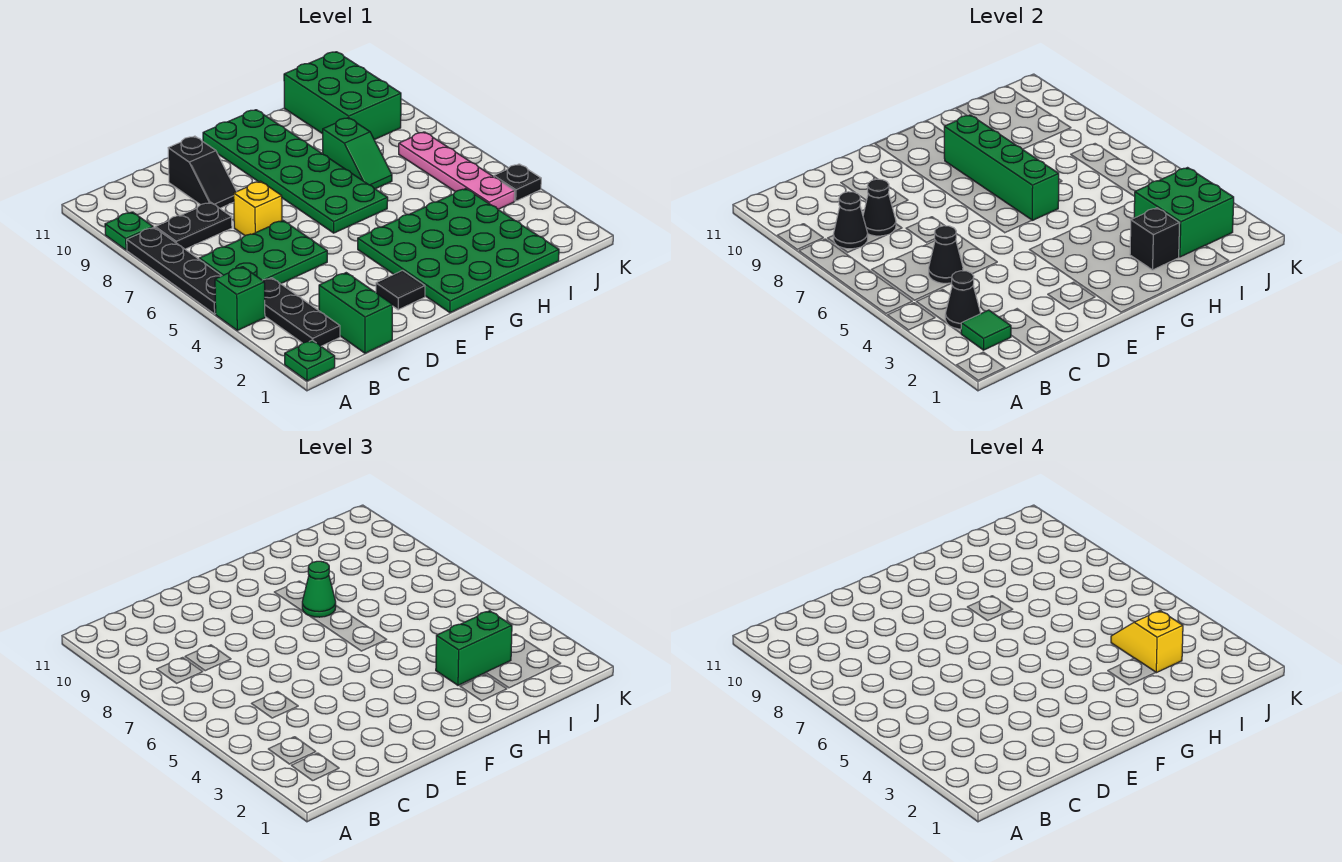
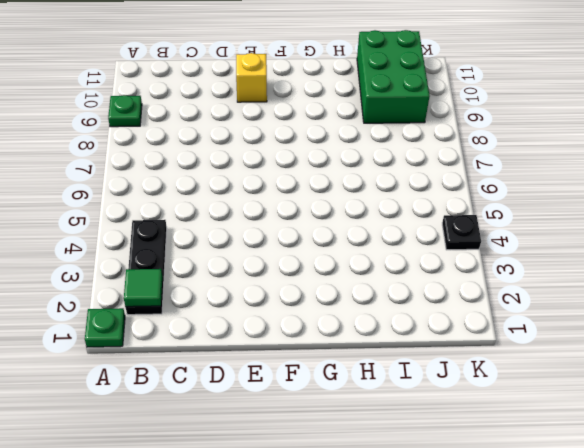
yellow 1x1 brick [236,53,267,102] -> yellow 1x1 brick moved to [234,181,282,236]
none -> green 1x1 brick [215,267,265,330]
none -> black 1x4 plate [127,227,222,314]
none -> green 2x3 plate [199,221,327,284]

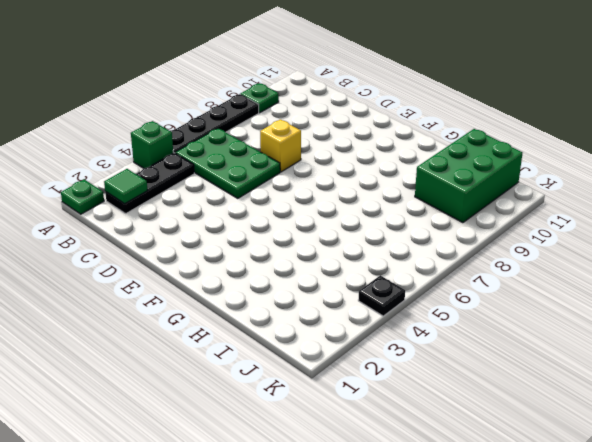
none -> black 1x2 plate [155,202,232,249]
none -> green 1x2 brick [319,273,392,353]
none -> black 1x2 slope [168,136,237,208]

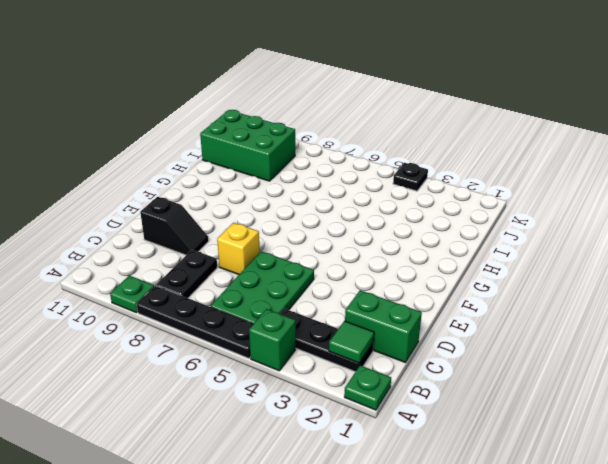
none -> black 1x1 tile [376,270,425,310]
none -> green 4x4 plate [358,189,559,313]
none -> green 2x6 plate [203,110,388,233]

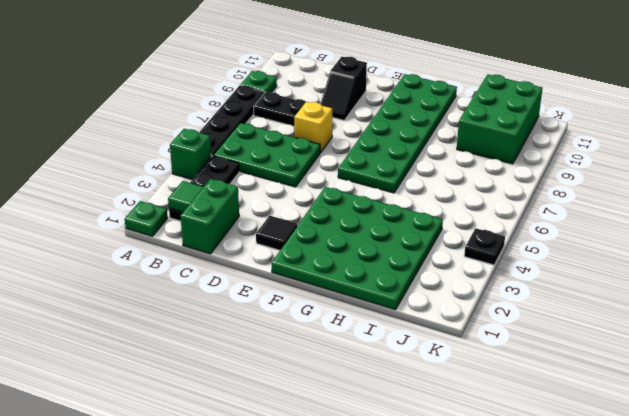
none -> green 1x2 slope [323,118,392,189]
none -> pink 1x4 plate [399,132,515,209]
none -> black 1x1 cone [945,271,980,329]

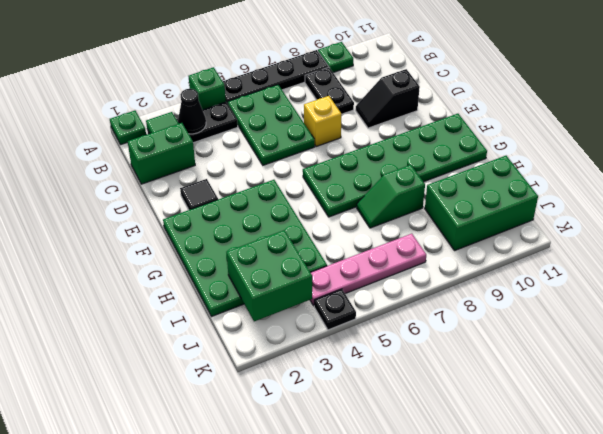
none -> black 1x1 cone [833,192,868,249]
none -> black 1x1 cone [929,226,963,283]
none -> black 1x1 cone [863,179,896,236]

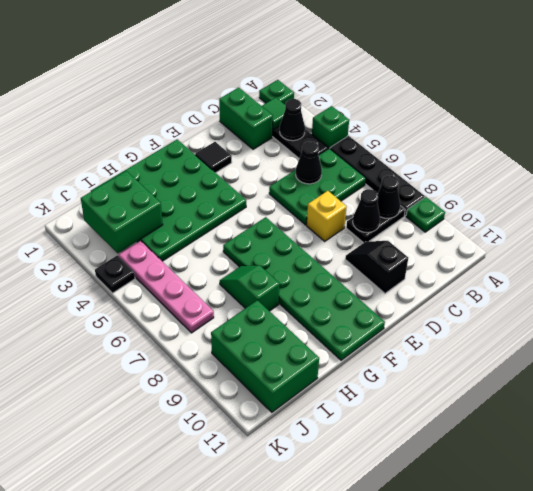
none -> green 1x4 brick [944,115,1059,220]
none -> black 1x1 brick [1130,208,1180,270]
none -> green 1x1 cone [302,561,336,617]

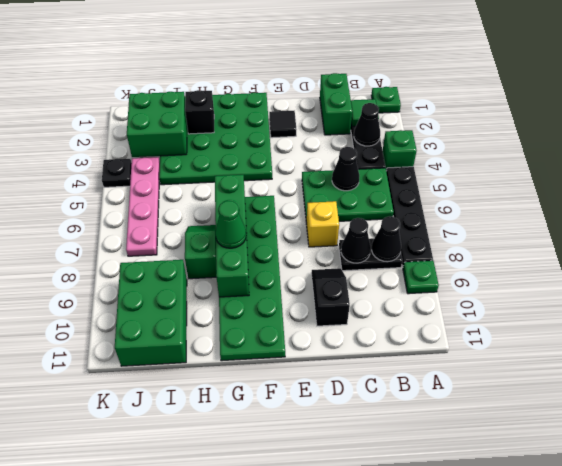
none -> green 1x2 brick [436,611,512,685]
none -> yellow 1x2 slope [1111,611,1183,673]

